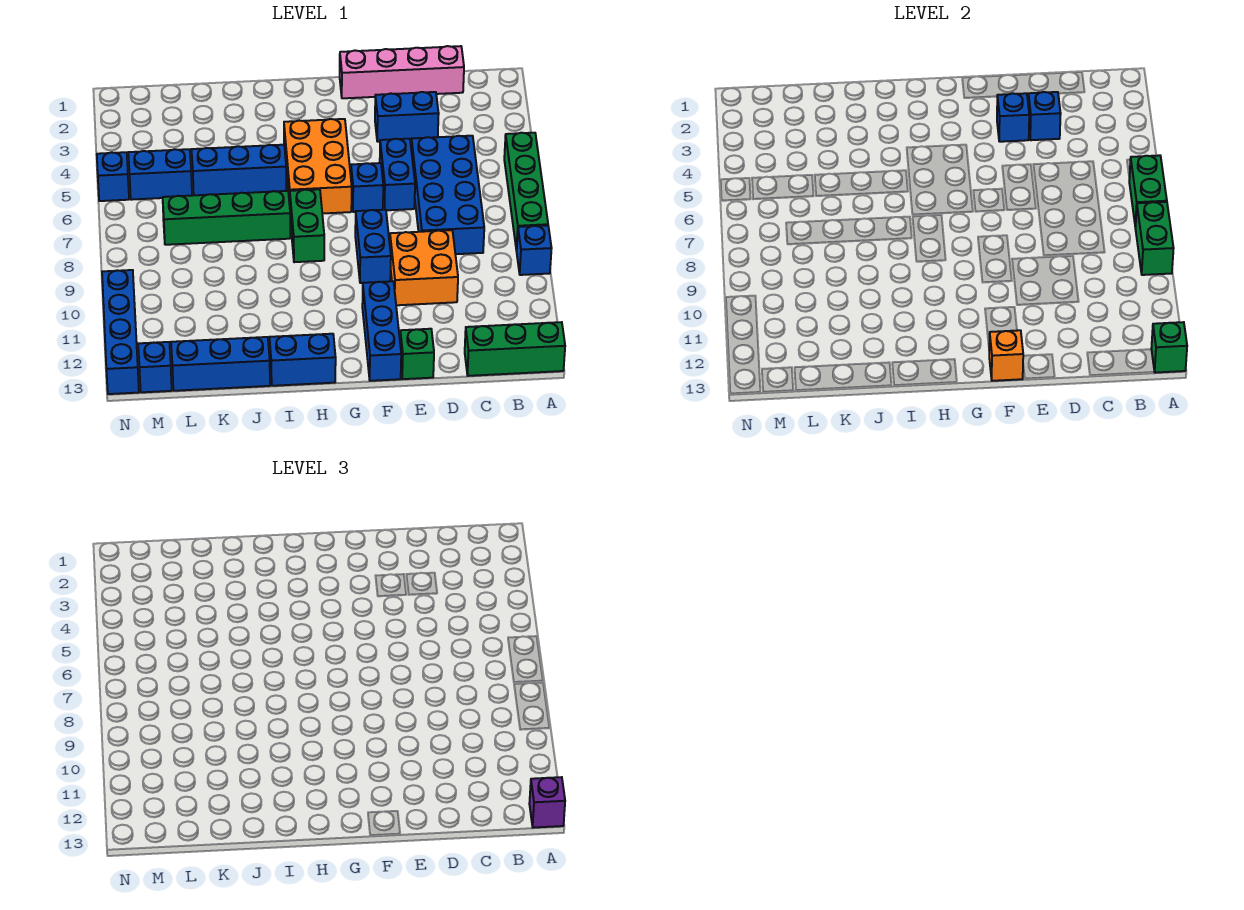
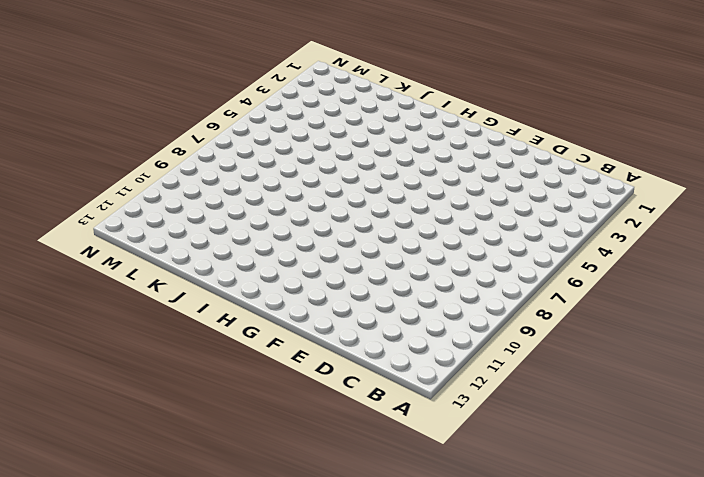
none -> green 1x4 brick [504,133,548,250]
none -> blue 1x1 brick [516,225,552,275]
none -> green 1x3 brick [465,322,565,376]

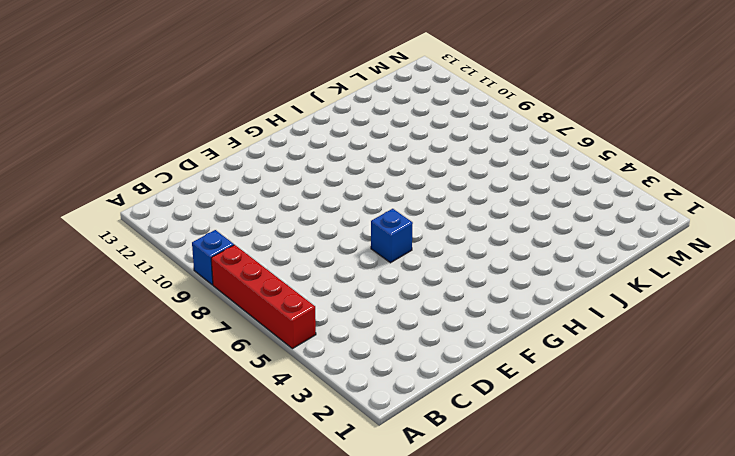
red 1x4 brick [211,245,316,349] -> green 1x4 brick [504,133,548,250]
none -> green 1x3 brick [465,322,565,376]
none -> pink 1x4 brick [340,46,464,98]
none -> blue 2x4 brick [411,136,484,254]

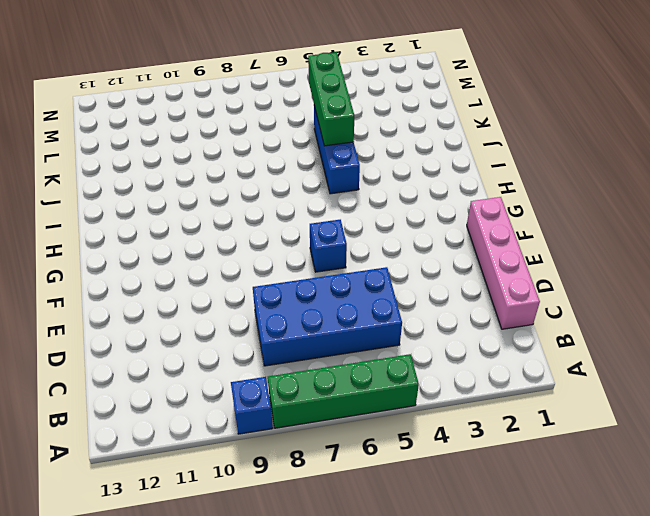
green 1x3 brick [308,52,354,146] -> green 1x3 brick moved to [465,322,565,376]
none -> blue 1x2 brick [375,92,439,142]
none -> orange 2x2 brick [390,230,458,305]
none -> blue 1x2 brick [380,139,415,210]

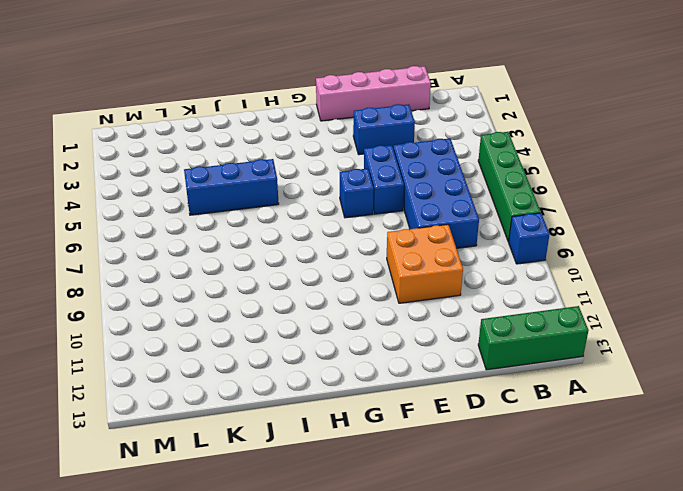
none -> green 1x1 brick [400,329,434,379]
none -> blue 1x2 brick [355,210,391,283]
none -> blue 1x3 brick [362,281,401,381]

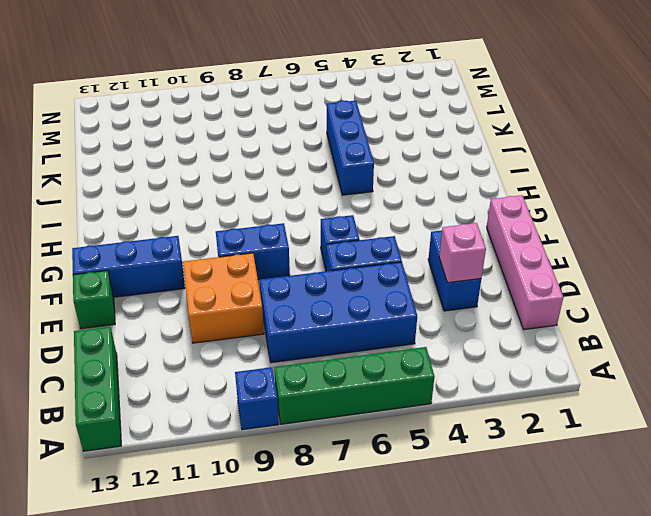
pink 1x1 brick [439,223,486,283] -> blue 1x1 brick [1028,92,1061,140]
none -> orange 2x3 brick [284,119,352,214]
none -> green 1x2 brick [290,189,324,262]
none -> blue 1x2 brick [269,334,336,386]

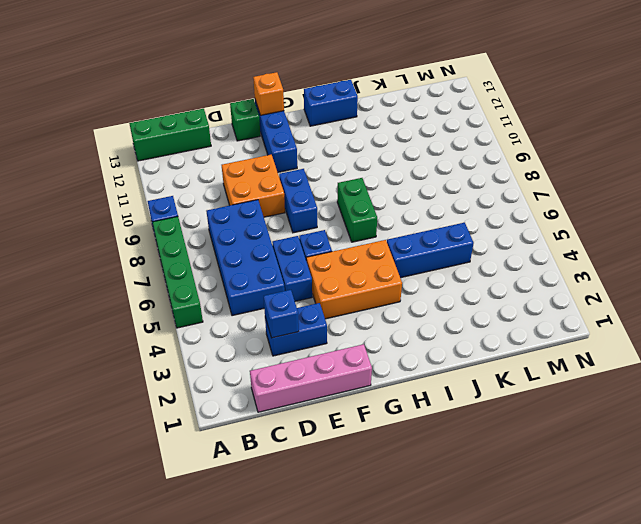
orange 2x3 brick [306,240,402,319] -> orange 2x3 brick turned to [284,119,352,214]
none -> green 1x4 brick [163,191,290,245]
none -> blue 1x3 brick [171,337,270,391]
none -> blue 1x2 brick [128,149,192,200]

